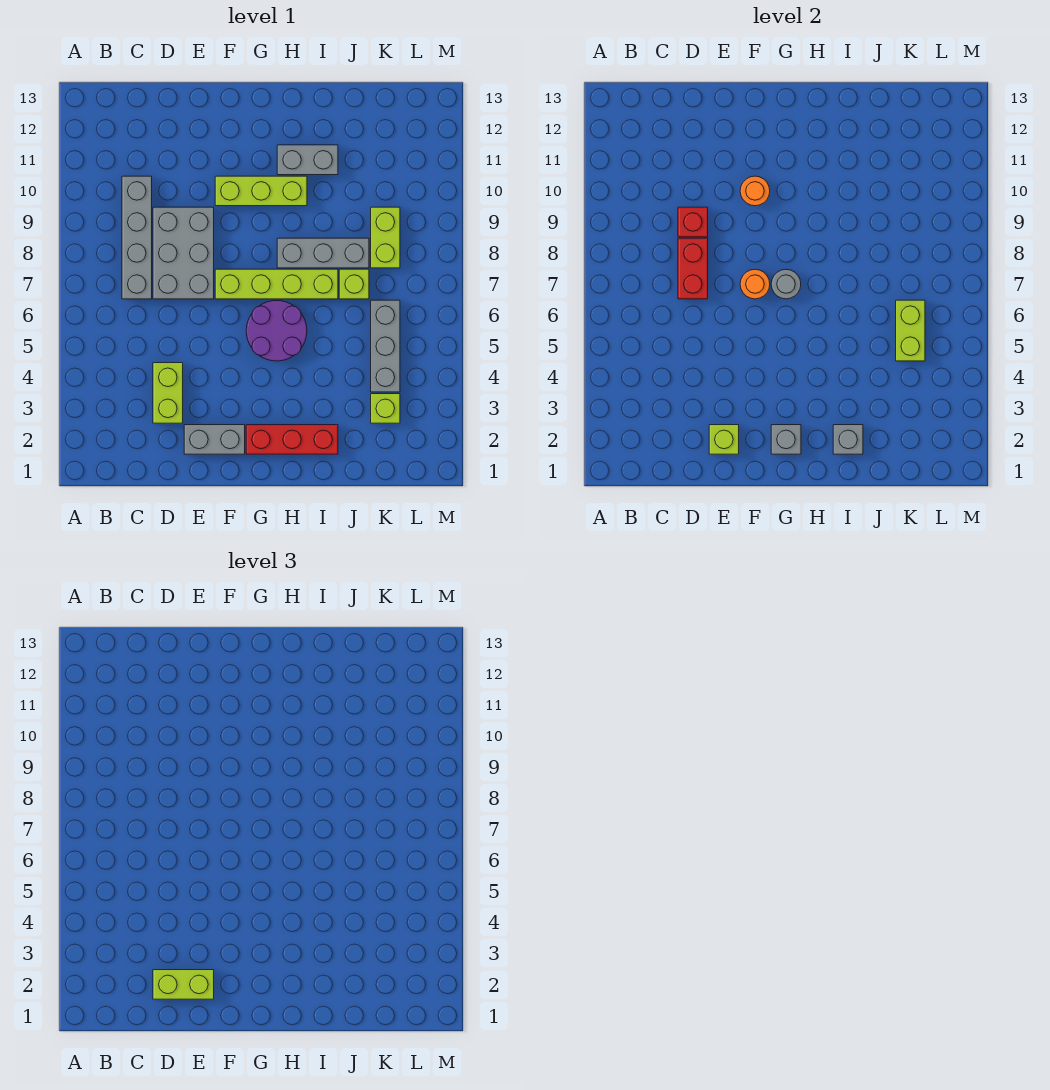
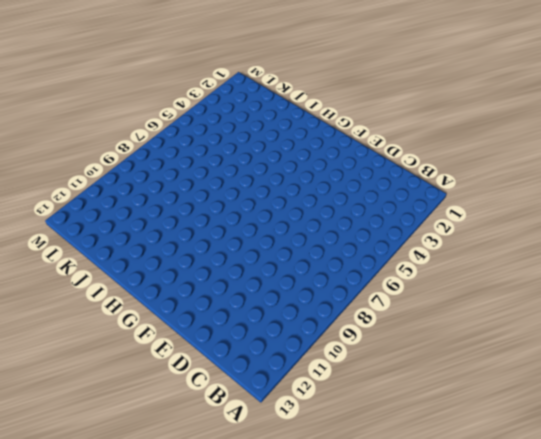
none -> grey 1x4 brick [122,176,152,299]
none -> lime 1x2 brick [153,363,183,423]
none -> grey 2x3 brick [153,207,214,299]

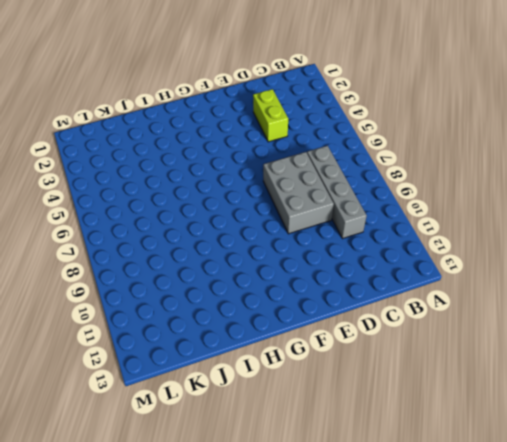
none -> grey 1x2 brick [184,425,245,454]
none -> lime 1x4 brick [215,269,338,299]
none -> lime 1x3 brick [215,176,307,206]

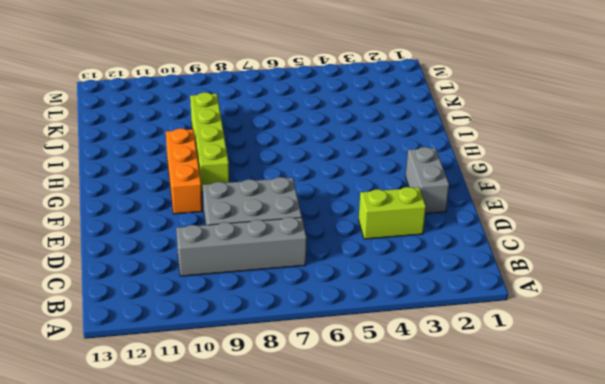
orange 1x3 brick [166,128,202,214] -> lime 1x3 brick [215,176,307,206]
lime 1x4 brick [190,92,229,192] -> lime 1x4 brick moved to [215,269,338,299]
none -> red 1x3 brick [246,425,338,454]
none -> purple 2x2 round brick [246,300,307,361]
none -> grey 1x3 brick [277,238,369,268]

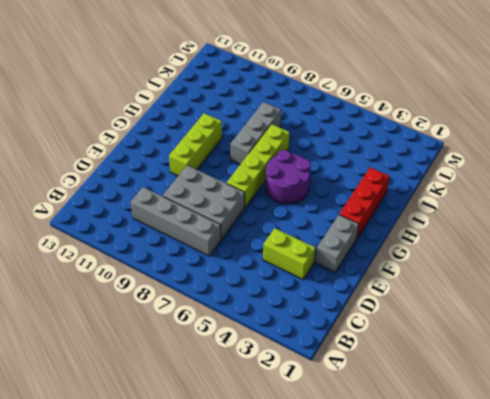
none -> grey 1x2 brick [277,145,338,175]
none -> lime 1x1 brick [339,269,369,299]
none -> lime 1x1 brick [371,394,400,423]

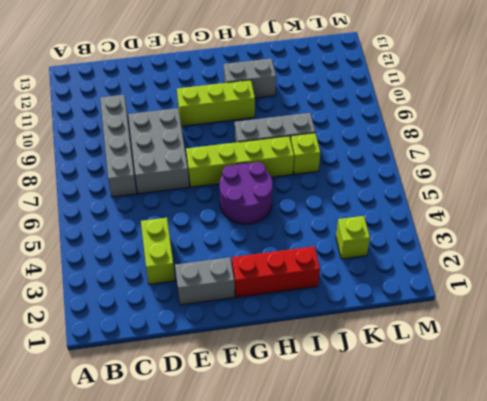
none -> grey 1x3 brick [371,300,400,392]
none -> lime 1x2 brick [371,207,400,268]
none -> red 1x2 brick [678,238,708,299]

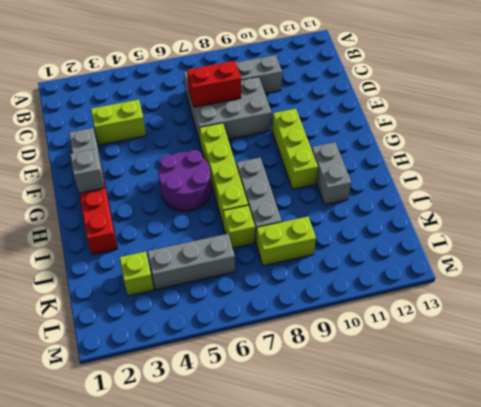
none -> red 1x1 brick [678,207,708,237]
none -> lime 1x1 brick [709,425,739,454]
none -> orange 1x1 round brick [740,269,770,299]

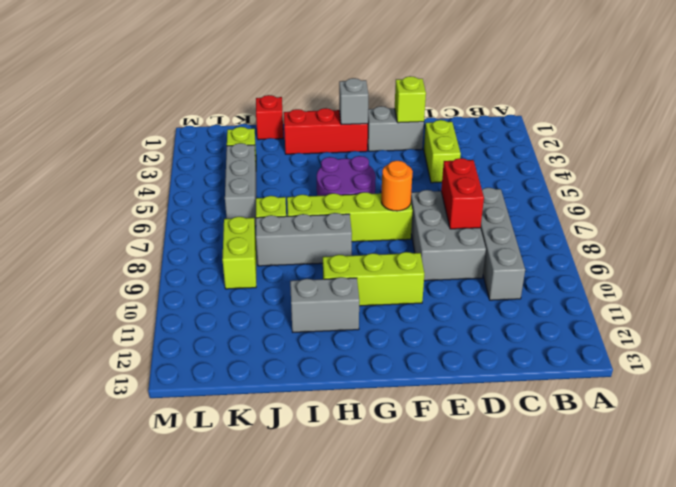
red 1x1 brick [256,95,283,140] -> red 1x1 brick moved to [678,207,708,237]
none -> orange 1x1 round brick [740,176,770,206]
none -> grey 1x1 round brick [771,269,801,299]
none -> grey 1x1 brick [833,425,863,454]

